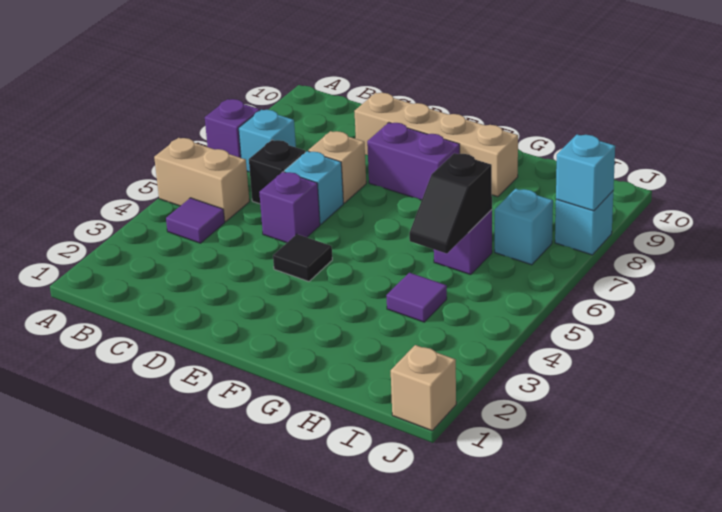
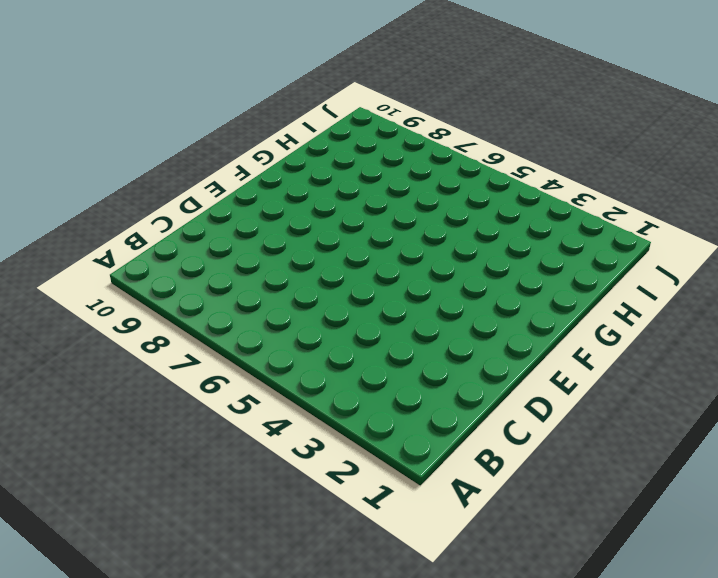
none -> tan 1x2 brick [154,138,249,222]
none -> purple 1x1 brick [205,99,260,158]
none -> purple 1x1 tile [166,198,225,243]

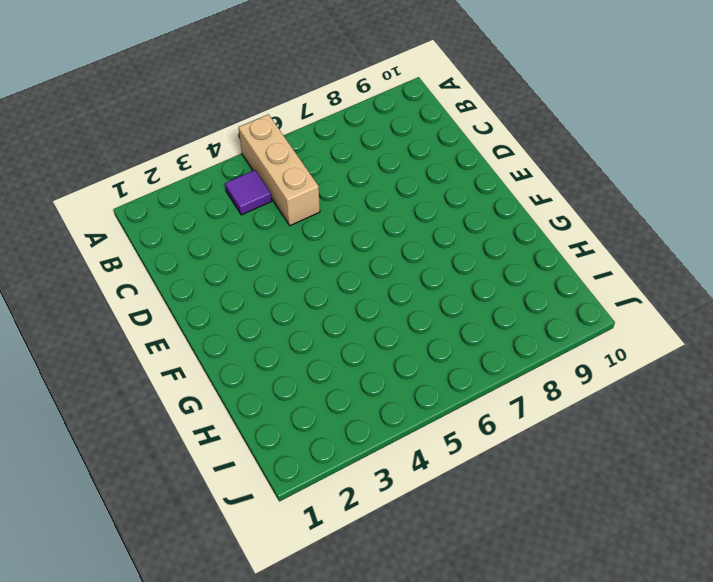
tan 1x3 brick [239,114,320,226] -> tan 1x2 brick [154,138,249,222]
none -> purple 1x1 brick [205,99,260,158]
none -> cyan 1x1 brick [239,110,296,172]
none -> black 1x1 brick [249,140,305,204]

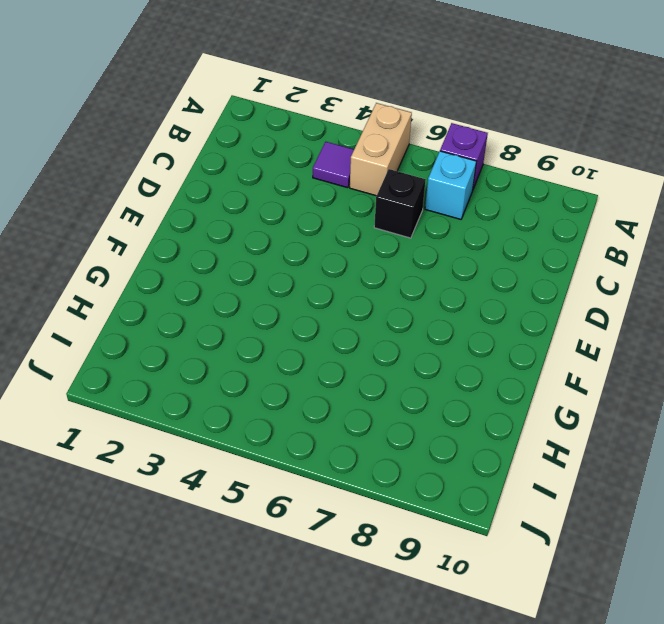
none -> purple 1x1 brick [259,172,320,243]
none -> cyan 1x1 brick [284,151,343,224]
none -> tan 1x1 brick [308,131,366,203]

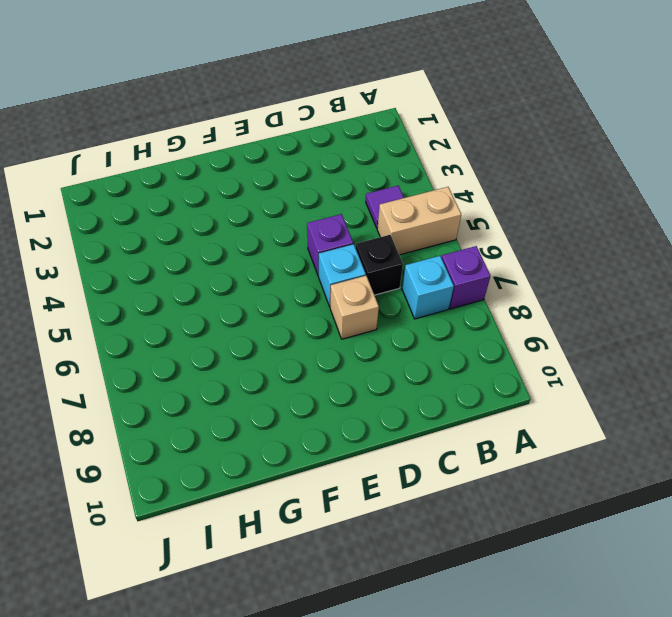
none -> tan 1x4 brick [355,93,518,197]
none -> black 1x1 tile [273,234,332,281]
none -> purple 1x2 brick [367,123,460,200]

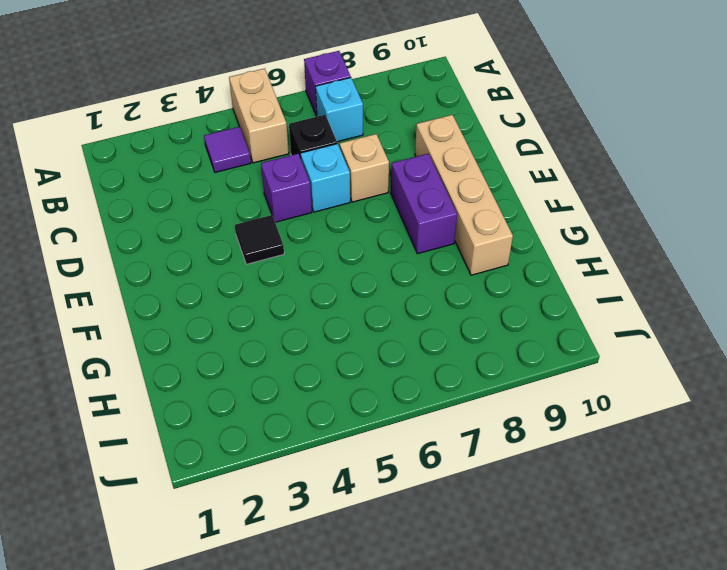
none -> purple 1x1 tile [386,273,447,322]
none -> purple 1x1 brick [434,210,492,275]
none -> cyan 1x1 brick [495,189,553,265]

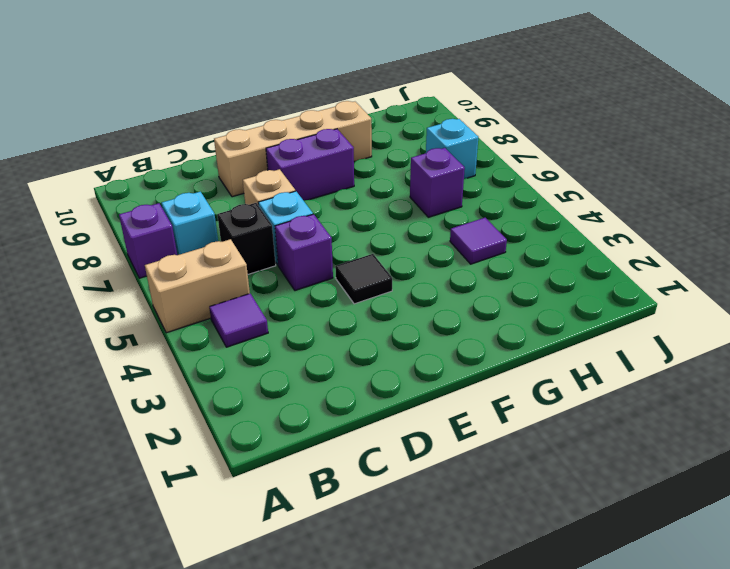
none -> tan 1x1 brick [391,345,456,431]
none -> cyan 1x1 brick [555,191,613,255]
none -> black 1x2 slope [409,153,492,254]

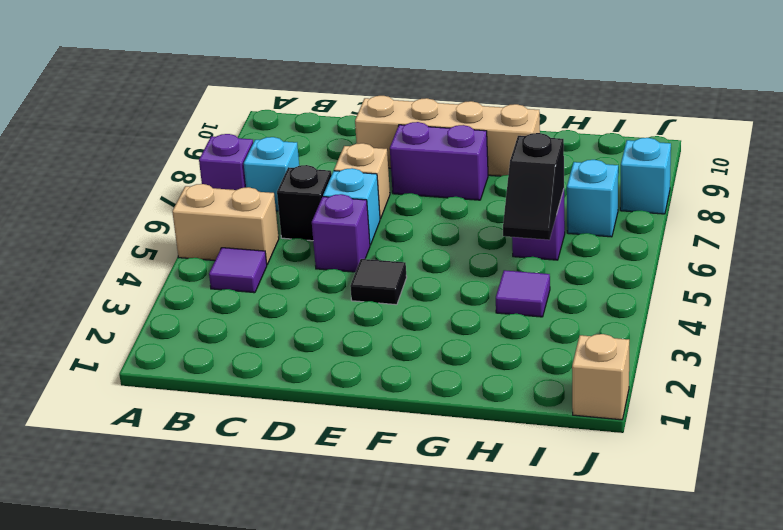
none -> cyan 1x1 brick [556,134,615,211]

